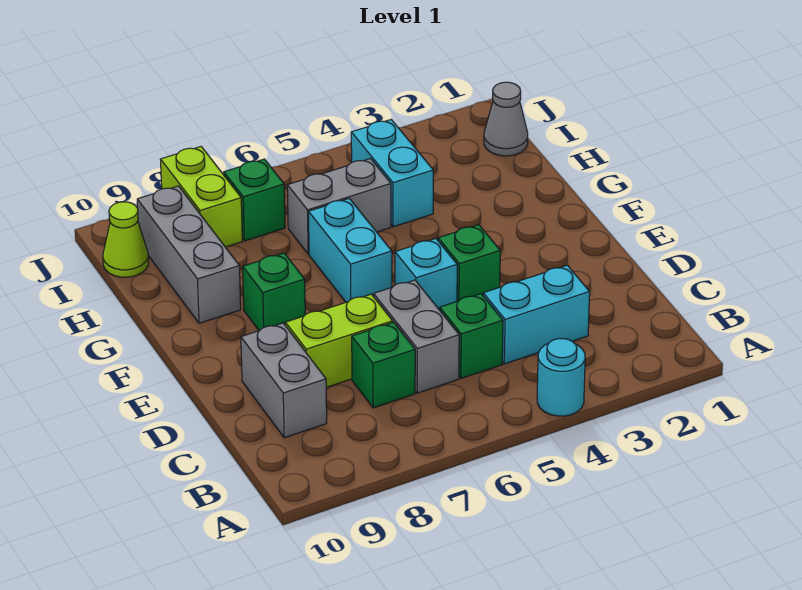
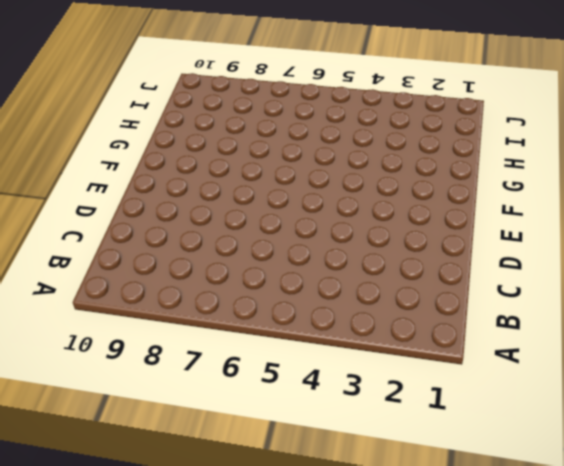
none -> cyan 1x1 round brick [537,339,585,416]
none -> cyan 1x2 brick [483,265,590,364]
none -> green 1x1 brick [440,294,503,378]

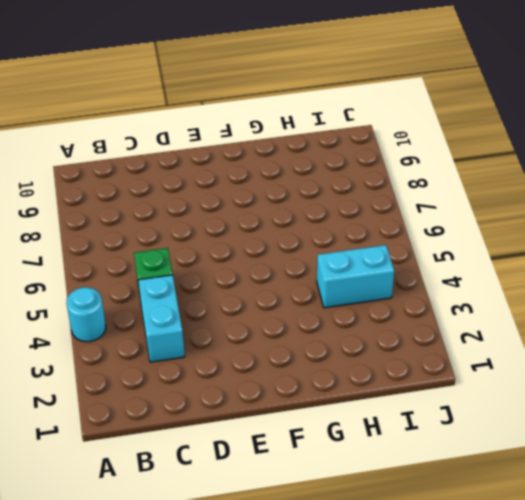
none -> grey 1x2 brick [374,280,459,393]
none -> green 1x1 brick [352,322,415,408]
none -> grey 1x2 brick [241,323,327,438]

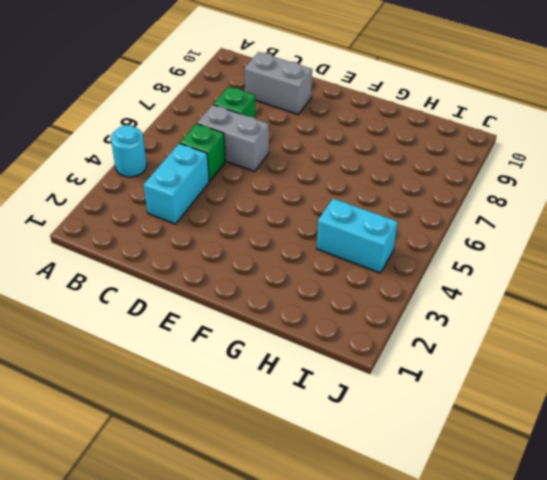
none -> lime 1x2 brick [285,294,393,387]
none -> green 1x1 brick [438,225,500,301]
none -> cyan 1x1 brick [395,239,457,310]

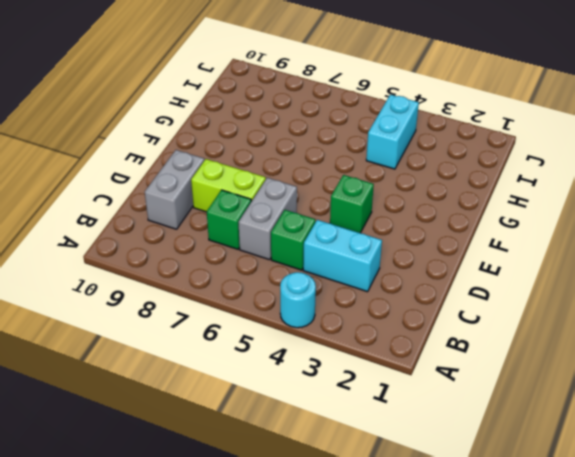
none -> cyan 1x1 brick [395,239,457,310]
none -> cyan 1x2 brick [309,199,392,302]
none -> green 1x1 brick [243,253,305,331]

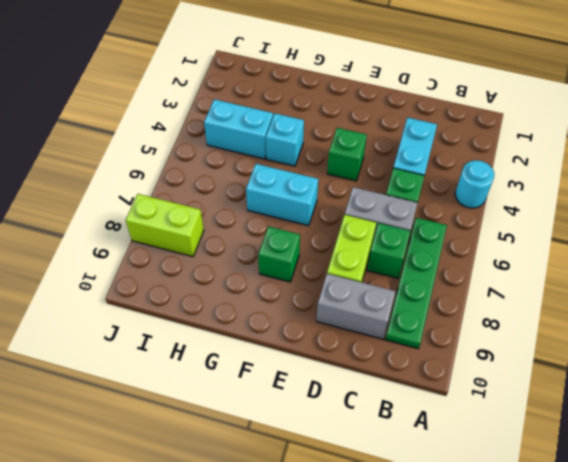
green 1x4 plate [385,218,447,348] -> none
cyan 1x1 brick [266,113,304,166] -> cyan 1x1 brick moved to [395,239,457,310]
none -> grey 1x3 brick [137,186,241,323]
none -> grey 1x2 brick [287,159,391,254]
none -> grey 1x1 cone [484,82,528,156]

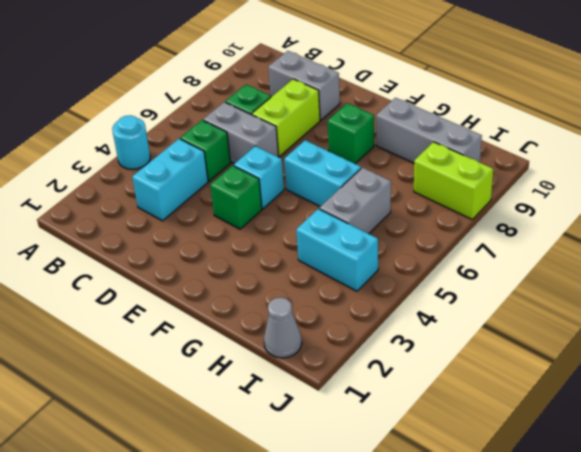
none -> green 1x1 brick [224,159,285,241]
none -> lime 1x1 cone [103,202,148,277]

